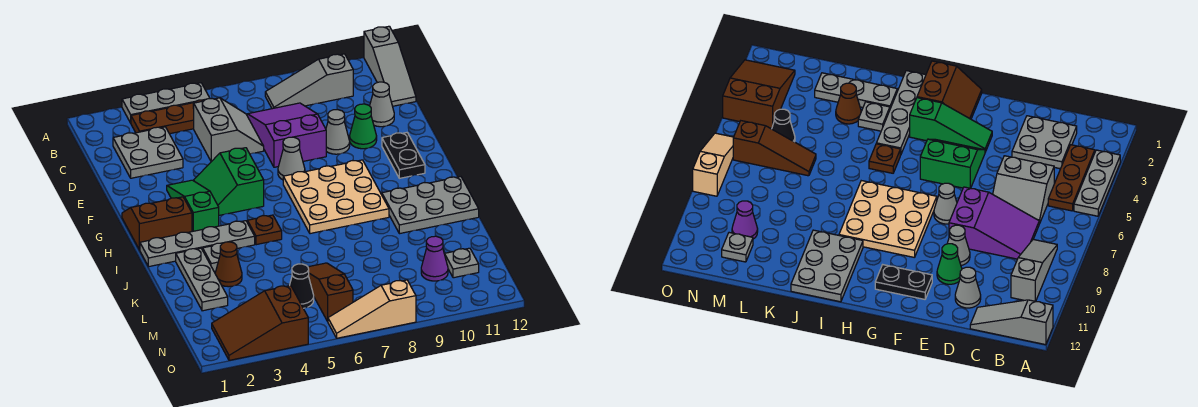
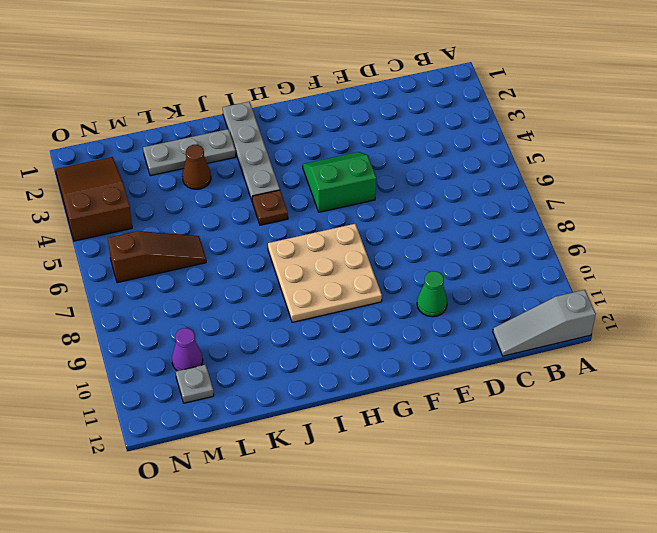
none -> grey 1x3 plate [122,83,210,123]
none -> brown 1x3 plate [131,100,204,134]
none -> grey 1x3 slope [265,54,353,109]

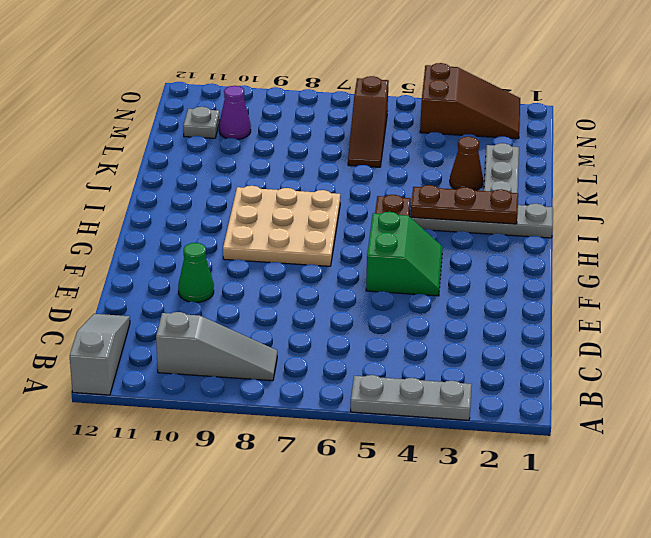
brown 1x3 plate [411,185,518,224] -> brown 1x3 plate moved to [131,100,204,134]
none -> grey 2x2 plate [113,127,183,178]
none -> grey 2x2 slope [194,98,264,162]
none -> purple 2x3 slope [247,103,326,167]

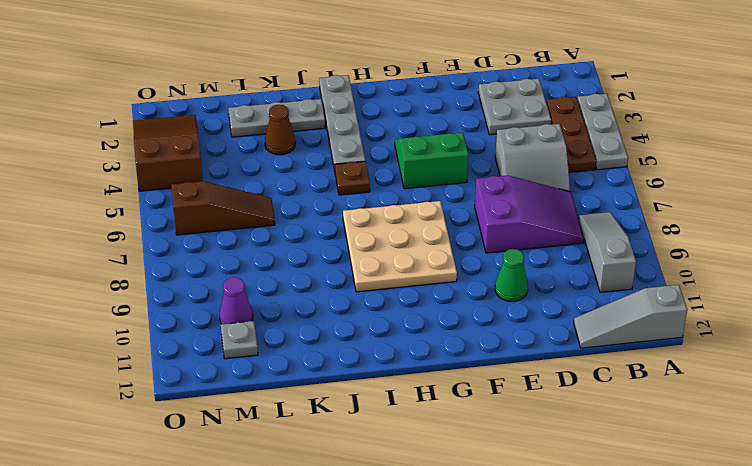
none -> grey 1x1 cone [370,82,394,127]
none -> grey 1x1 cone [326,110,350,154]
none -> green 1x3 slope [167,180,219,232]

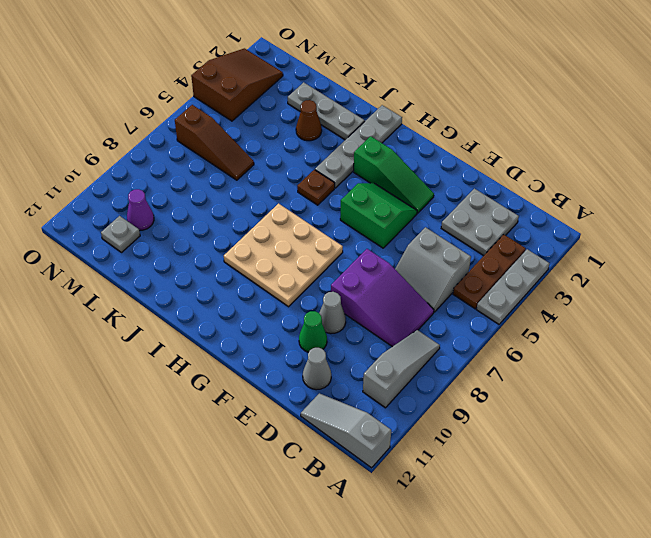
none -> grey 1x1 cone [278,137,305,180]
none -> black 1x2 plate [382,133,425,178]
none -> brown 2x2 slope [122,197,192,250]

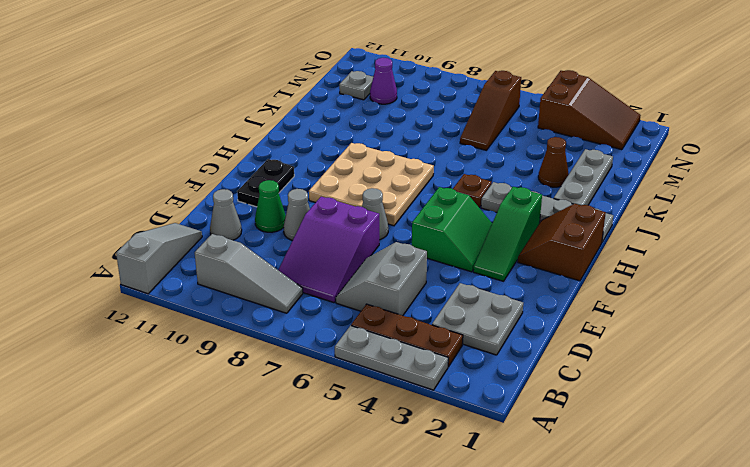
brown 2x2 slope [518,204,606,281] -> brown 2x2 slope turned to [122,197,192,250]
none -> grey 2x3 plate [382,177,479,234]
none -> grey 1x1 plate [203,243,222,272]
none -> black 1x1 cone [290,264,314,308]

